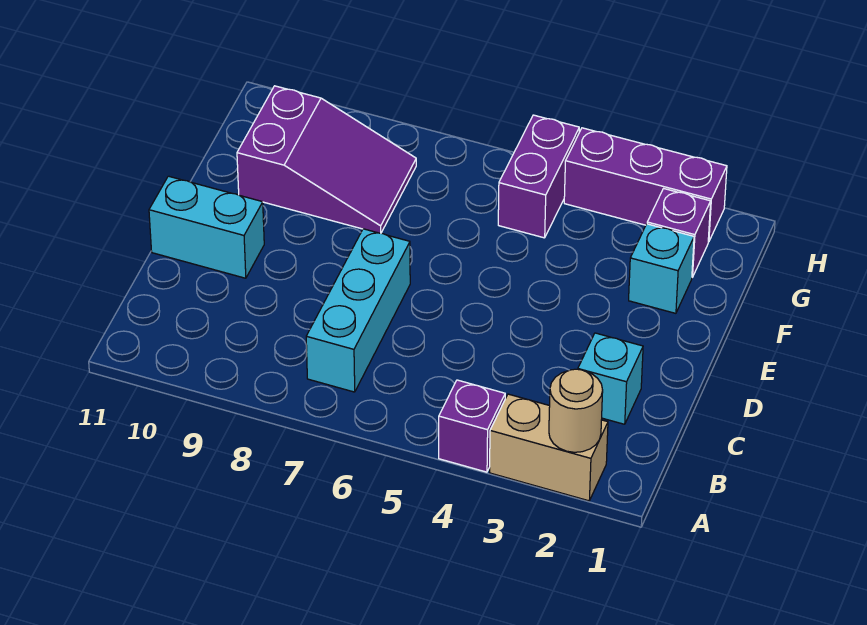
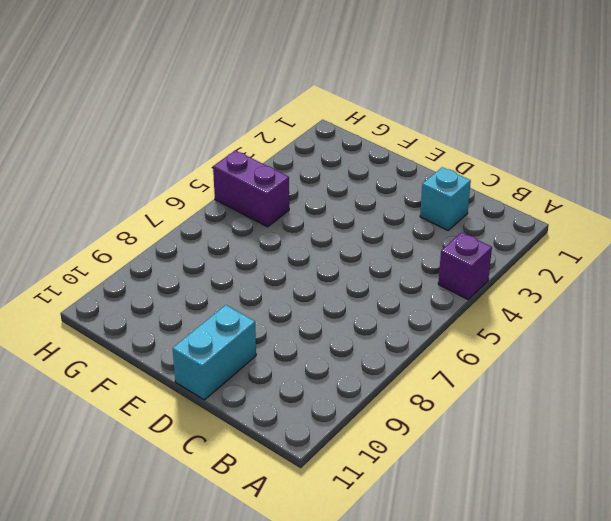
none -> tan 1x2 brick [490,394,608,501]
none -> cyan 1x3 brick [306,229,410,392]

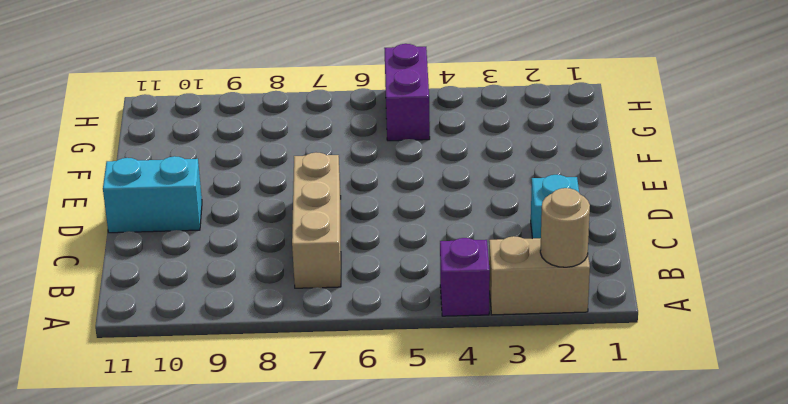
tan 1x3 brick [292,153,341,288] -> cyan 1x3 brick [306,229,410,392]
none -> cyan 1x1 brick [629,224,694,313]
none -> purple 2x3 slope [237,86,416,233]

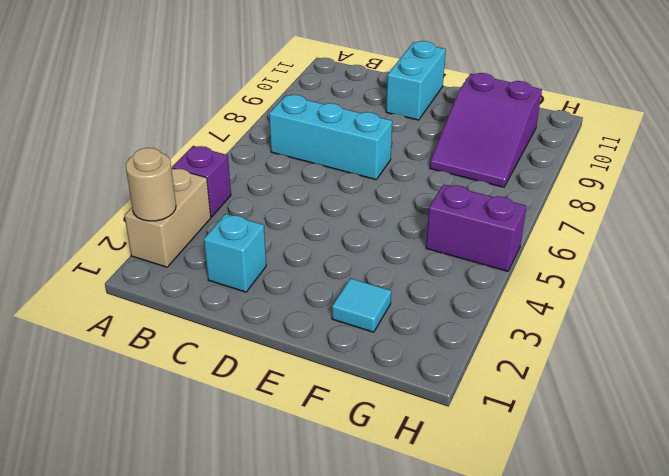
cyan 1x1 tile [332,278,391,332] -> cyan 1x1 brick [629,224,694,313]
none -> purple 1x1 brick [647,189,711,277]
none -> purple 1x3 brick [564,128,727,242]

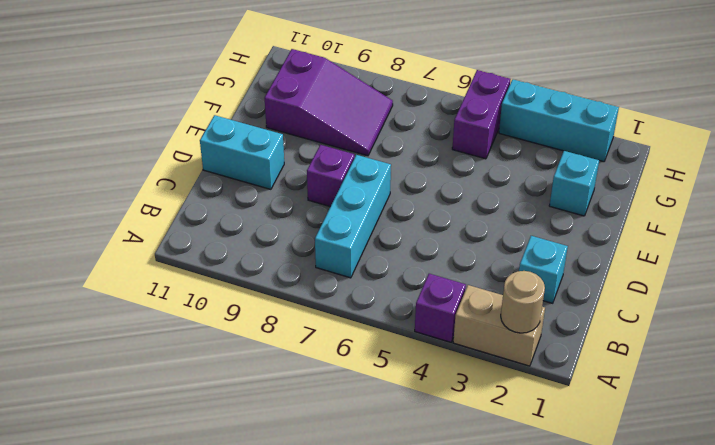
purple 1x1 brick [307,145,355,207] -> purple 1x1 brick moved to [647,189,711,277]
cyan 1x3 brick [499,79,619,162] -> purple 1x3 brick [564,128,727,242]

